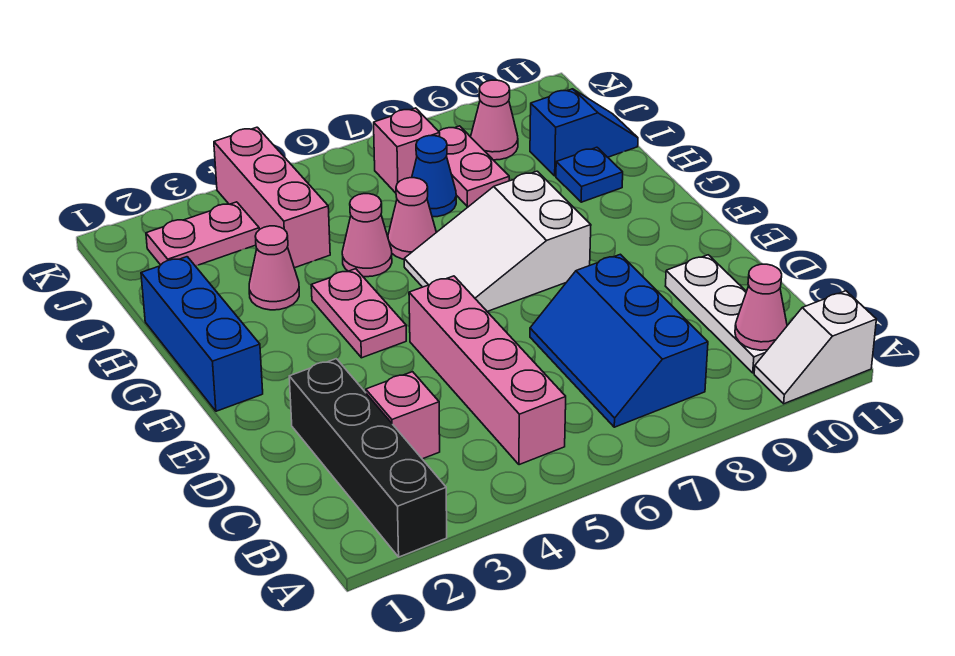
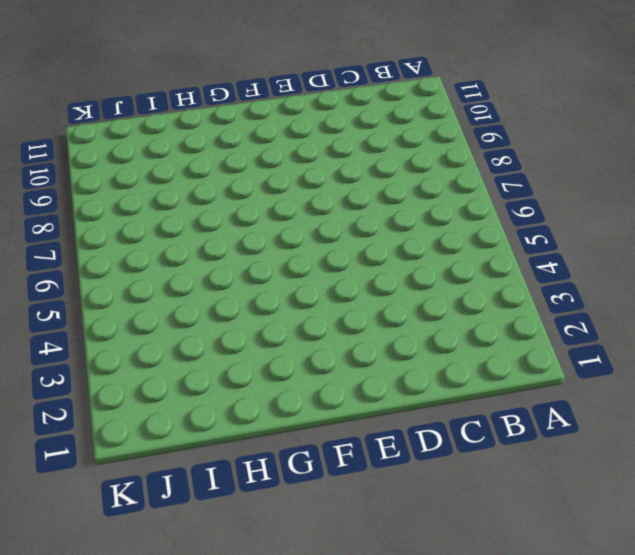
none -> black 1x4 brick [289,359,447,557]
none -> white 1x2 slope [754,291,876,404]
none -> pink 1x4 brick [409,276,566,465]

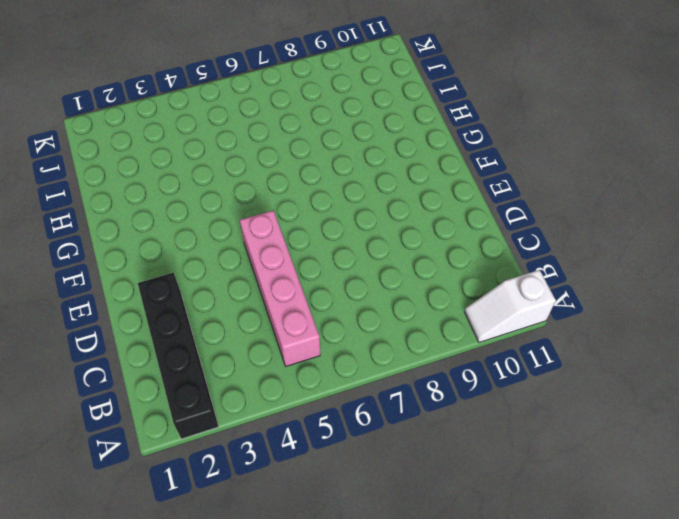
none -> blue 2x3 slope [530,254,708,427]
none -> white 1x3 plate [666,255,767,373]
none -> pink 1x1 brick [366,372,440,459]

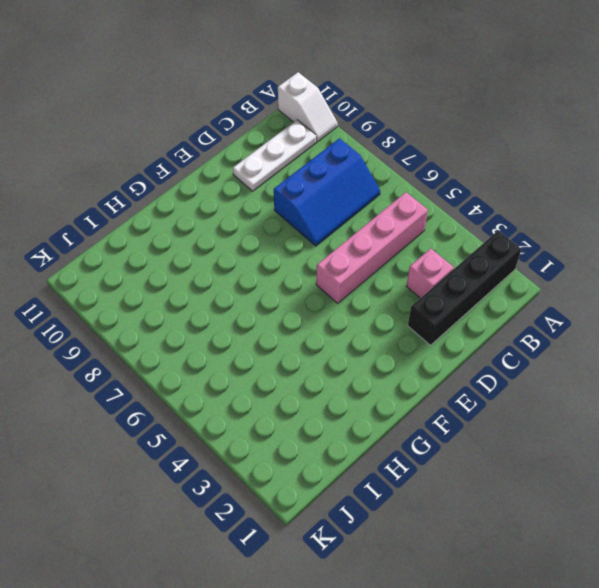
none -> blue 1x3 brick [141,257,263,411]
none -> pink 1x2 plate [311,269,406,358]
none -> white 2x3 slope [404,171,591,311]

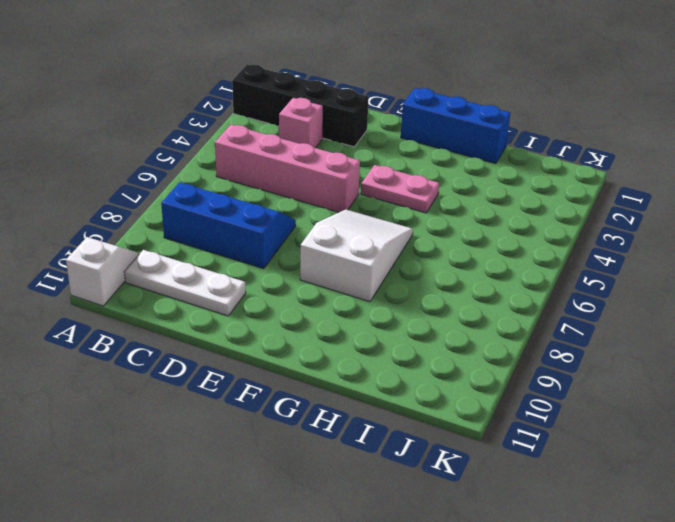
none -> pink 1x1 cone [249,226,299,310]
none -> pink 1x1 cone [342,194,392,277]
none -> pink 1x1 cone [388,178,436,259]

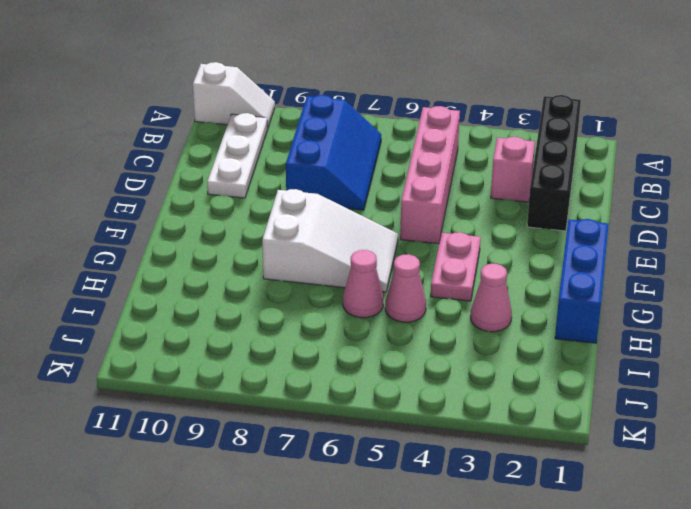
none -> blue 1x1 plate [556,147,623,202]
none -> pink 1x3 brick [214,127,330,268]
none -> blue 1x1 cone [412,136,456,217]

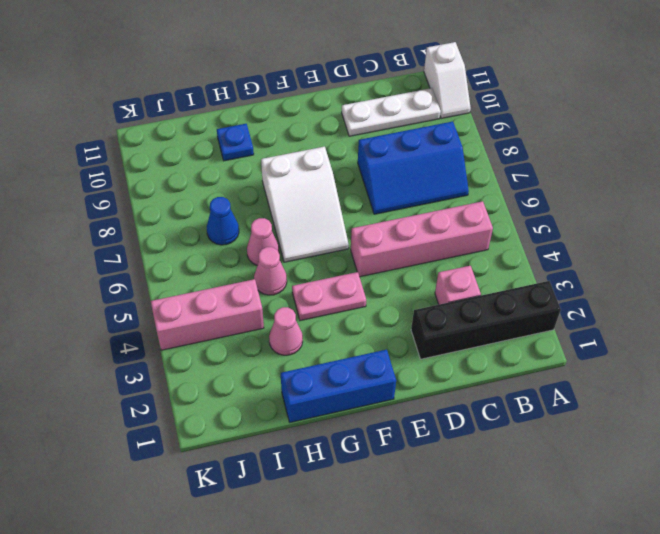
none -> pink 1x2 plate [439,126,509,207]
none -> blue 1x2 slope [530,89,638,176]
none -> pink 1x2 plate [146,202,259,266]

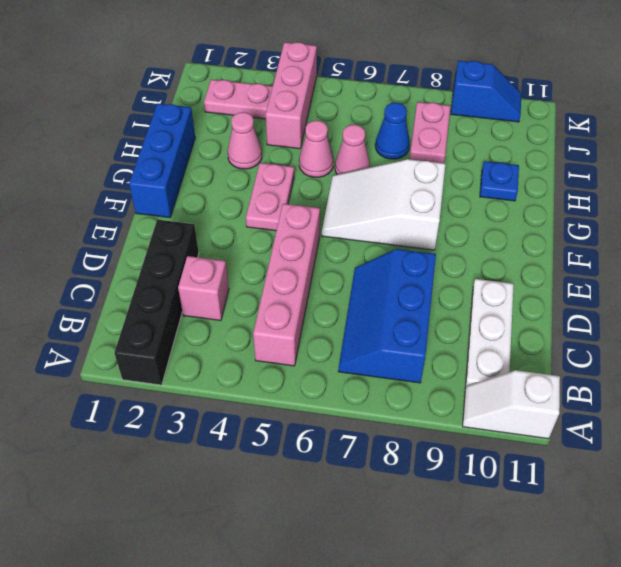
blue 1x2 slope [451,61,522,122] -> blue 1x2 slope moved to [530,89,638,176]
none -> pink 1x1 brick [374,108,440,193]
none -> pink 1x1 cone [471,80,518,160]
none -> pink 1x1 cone [735,264,787,350]

